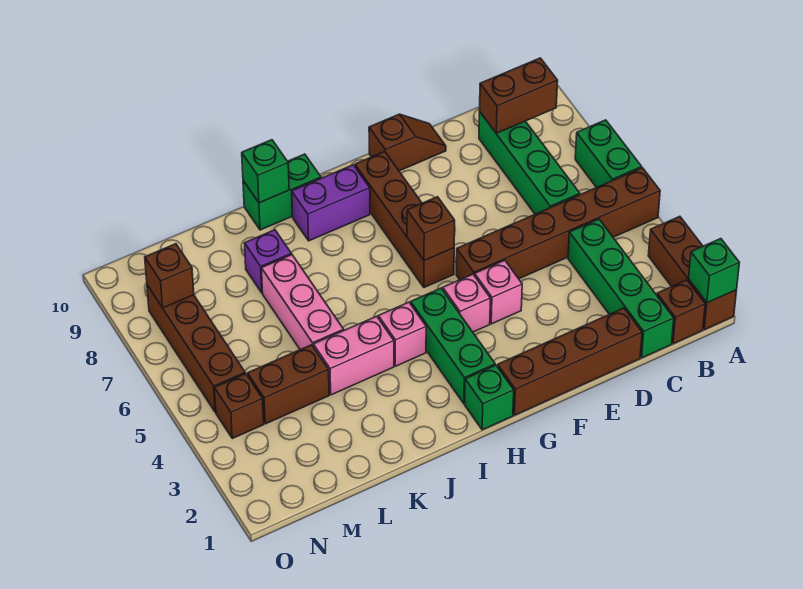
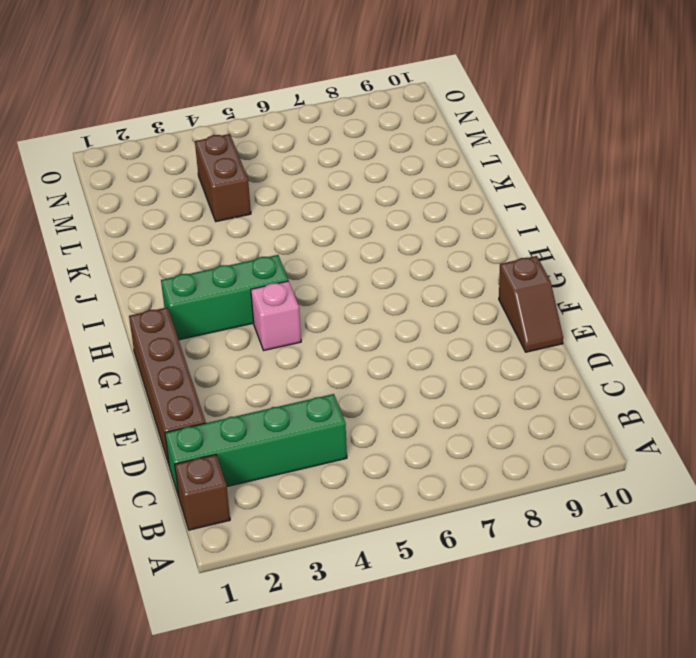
none -> brown 1x3 brick [648,216,737,330]
none -> brown 1x6 brick [456,168,660,280]
none -> green 1x2 brick [575,120,642,188]

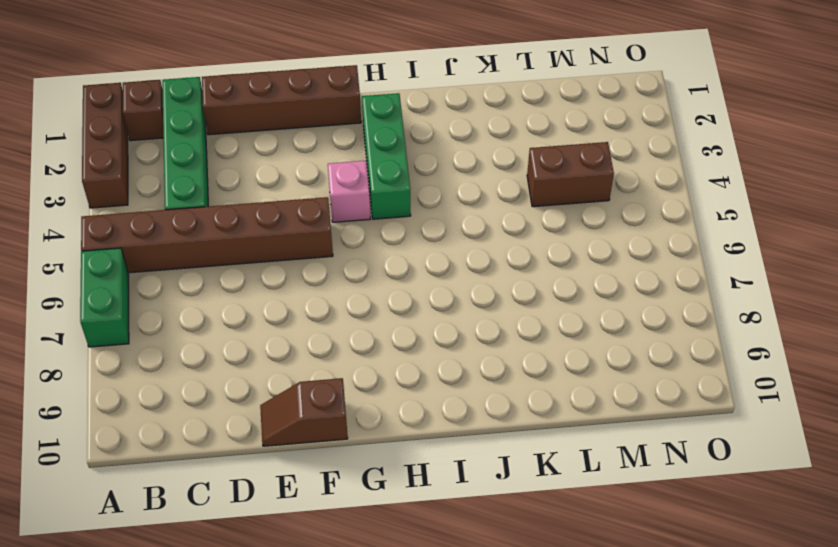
none -> green 1x4 brick [479,112,580,214]
none -> pink 1x1 brick [475,260,522,324]
none -> brown 1x4 brick [355,152,454,288]

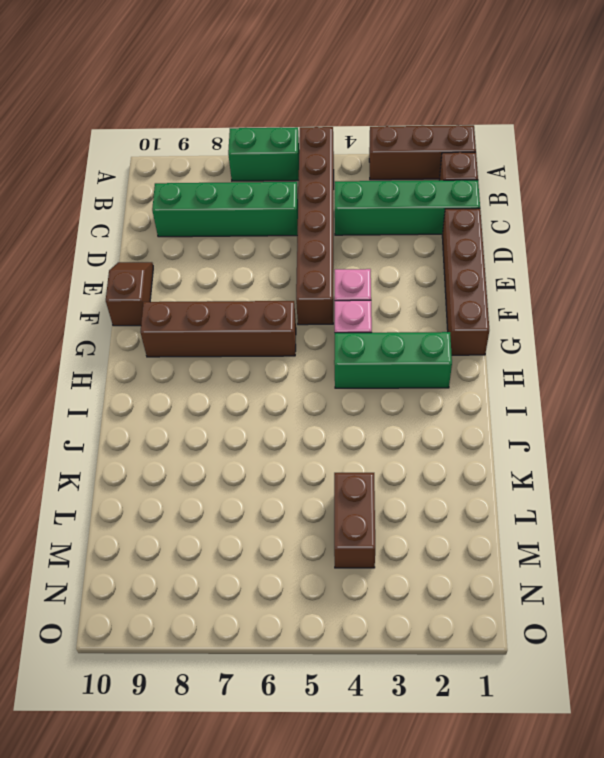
none -> green 1x1 brick [465,365,514,430]
none -> purple 1x2 brick [292,165,370,241]
none -> pink 1x1 brick [378,302,426,366]

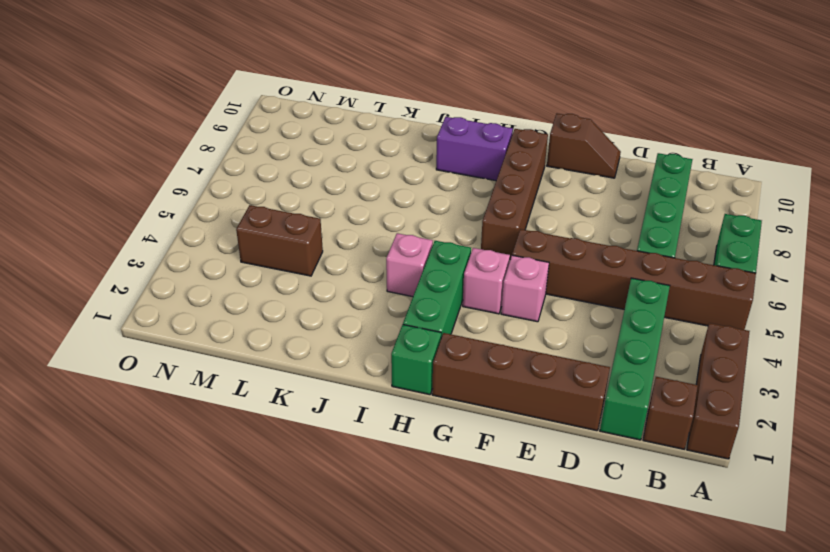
none -> green 1x2 brick [243,154,321,230]
none -> pink 1x2 brick [313,316,394,395]
none -> pink 1x3 brick [261,255,344,350]

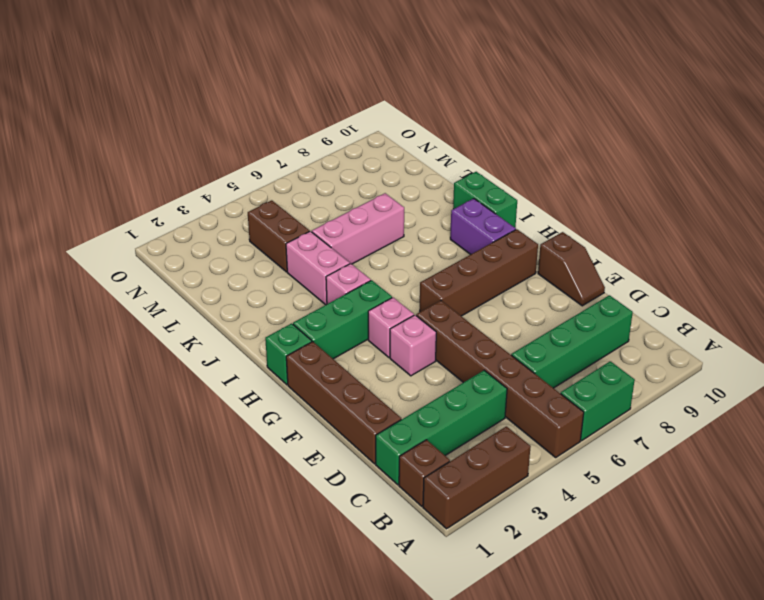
none -> purple 1x1 brick [244,230,291,293]
none -> brown 1x1 brick [214,374,264,438]
none -> brown 1x4 brick [147,285,245,412]

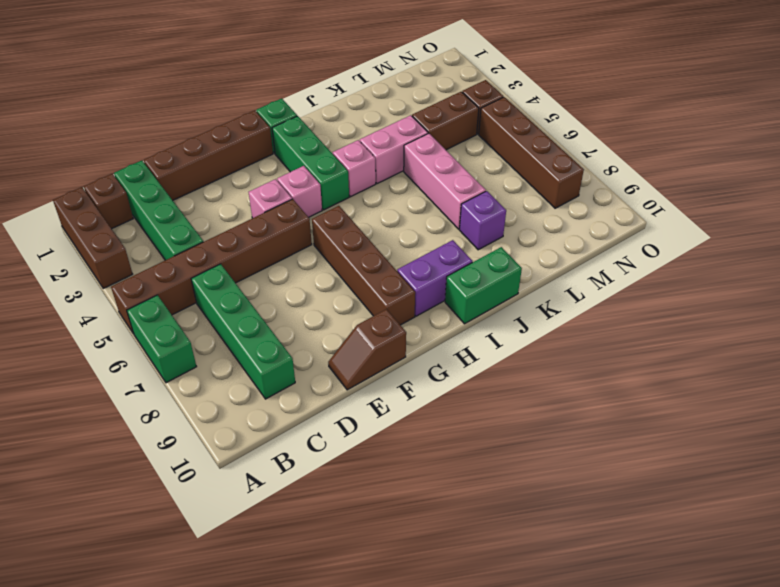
none -> green 1x1 brick [689,239,739,303]
none -> brown 1x2 brick [479,58,558,133]
none -> brown 1x1 brick [407,197,455,261]

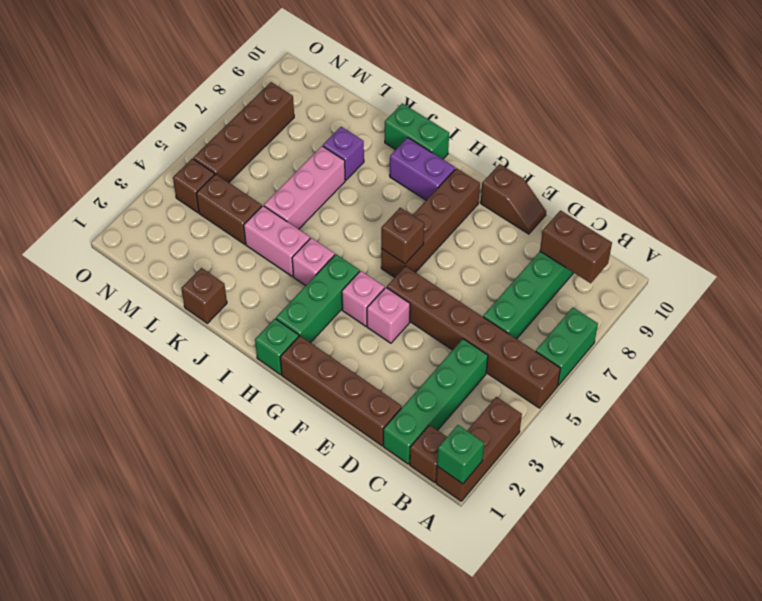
brown 1x1 brick [181,268,227,323] -> brown 1x1 brick moved to [145,244,194,308]
none -> green 1x1 brick [242,140,289,203]

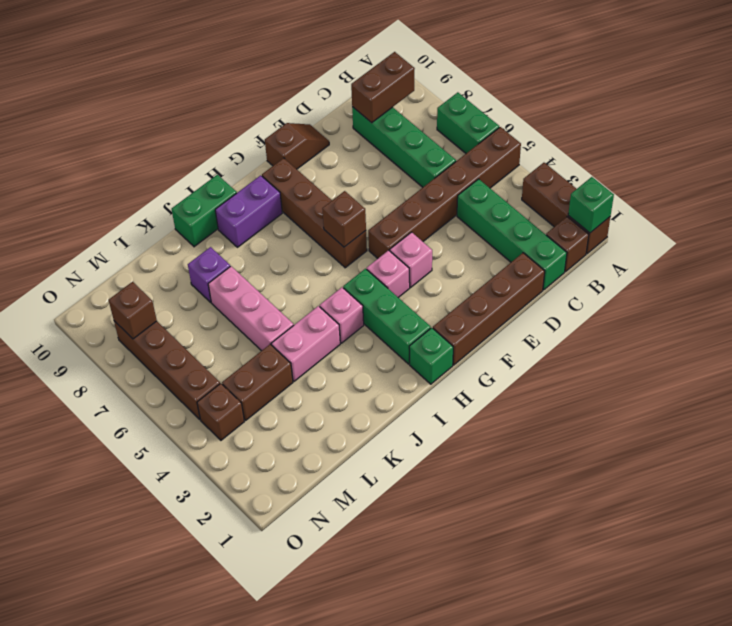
none -> green 1x1 brick [242,140,289,203]

